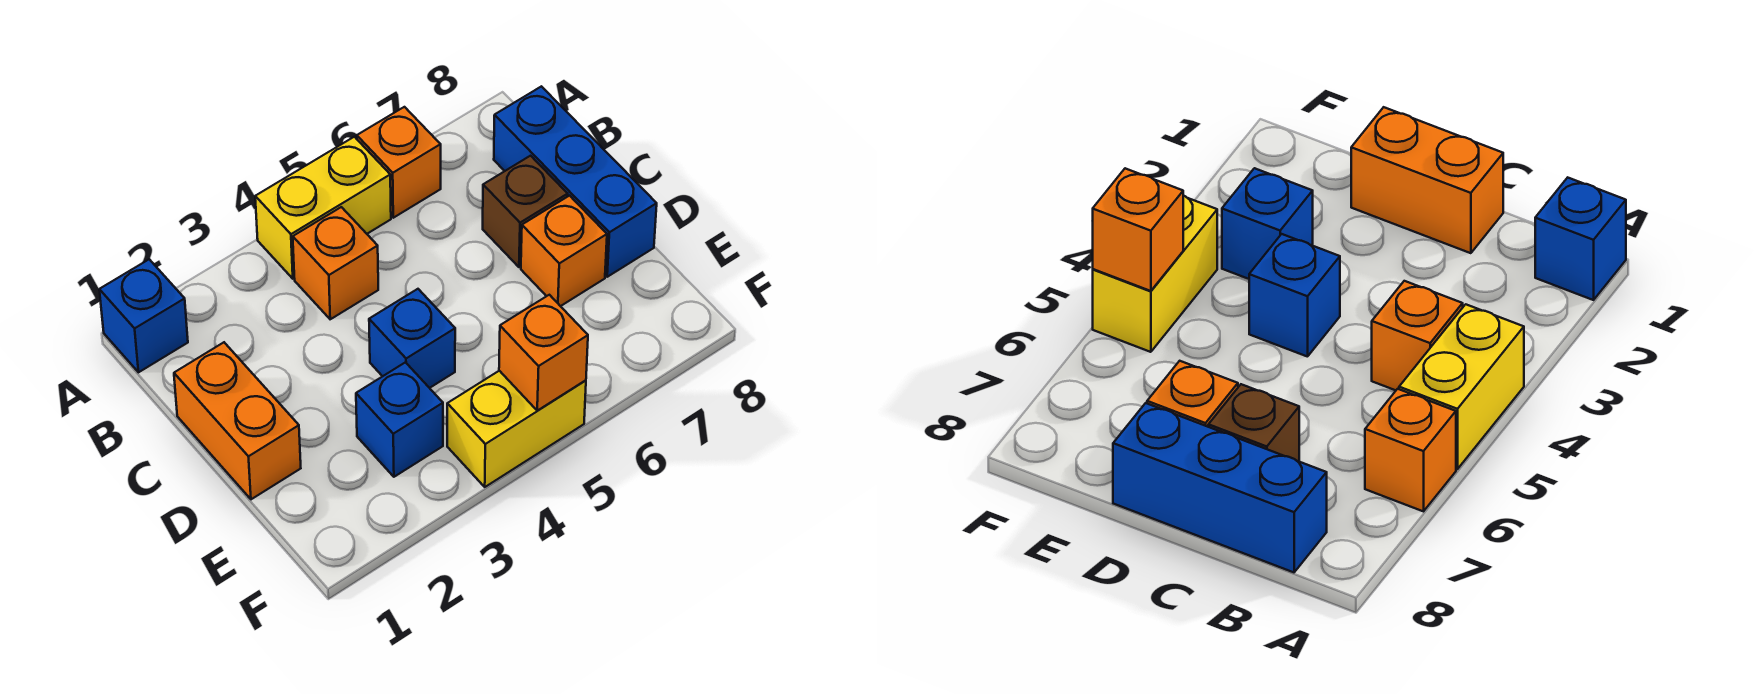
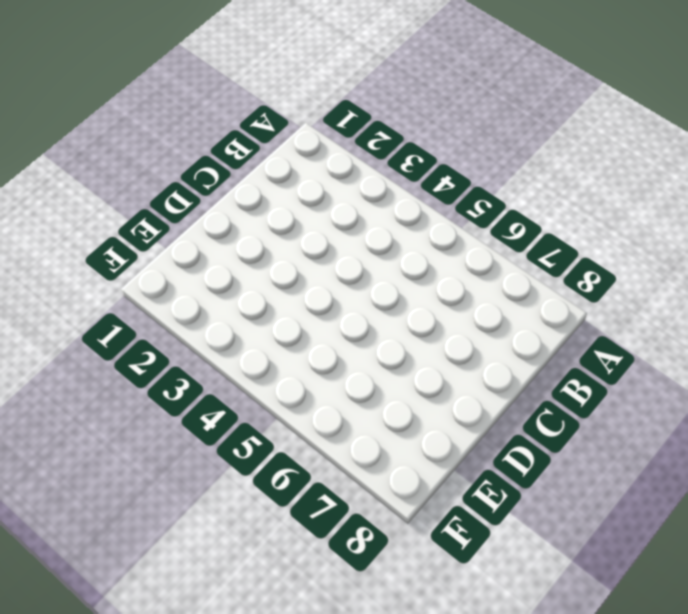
none -> blue 1x1 brick [99,259,188,372]
none -> yellow 1x2 brick [255,137,391,279]
none -> orange 1x1 brick [357,107,441,218]

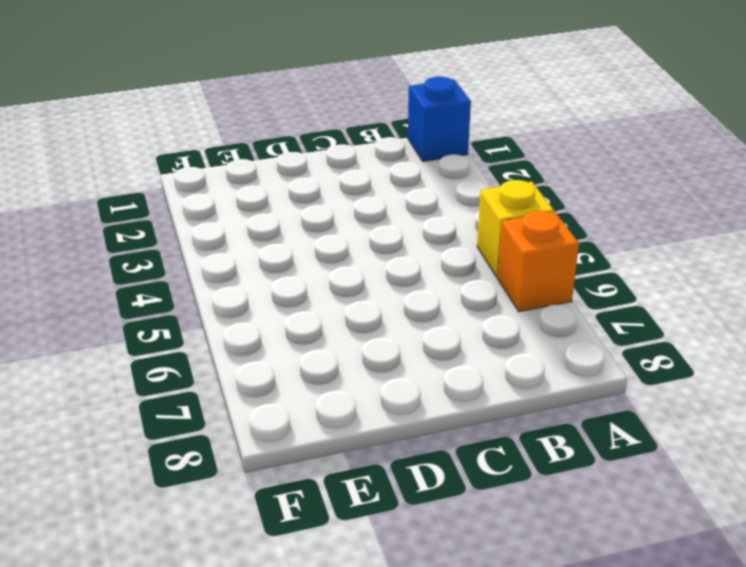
yellow 1x1 brick [477,180,554,277] -> yellow 1x2 brick [255,137,391,279]
none -> orange 1x1 brick [293,207,378,319]
none -> blue 1x3 brick [494,86,657,277]
none -> orange 1x2 brick [174,342,301,499]

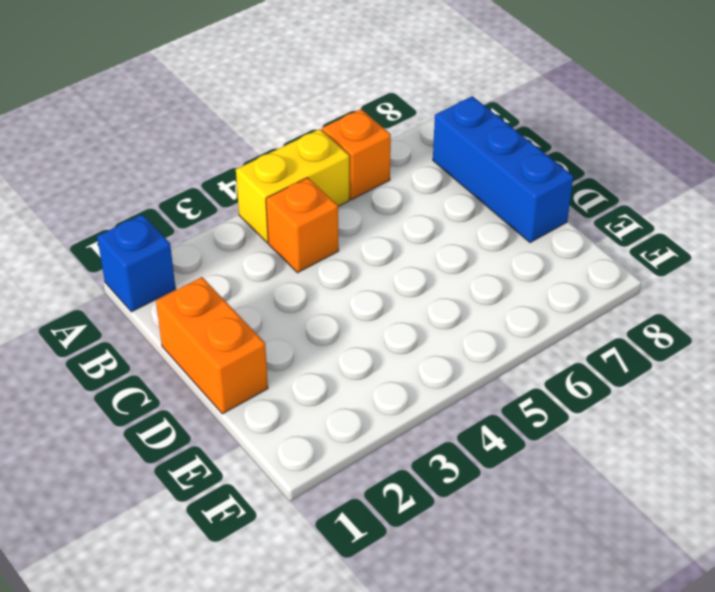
none -> brown 1x1 brick [483,156,568,267]
none -> blue 1x1 brick [369,289,455,388]
none -> orange 1x1 brick [521,196,607,306]

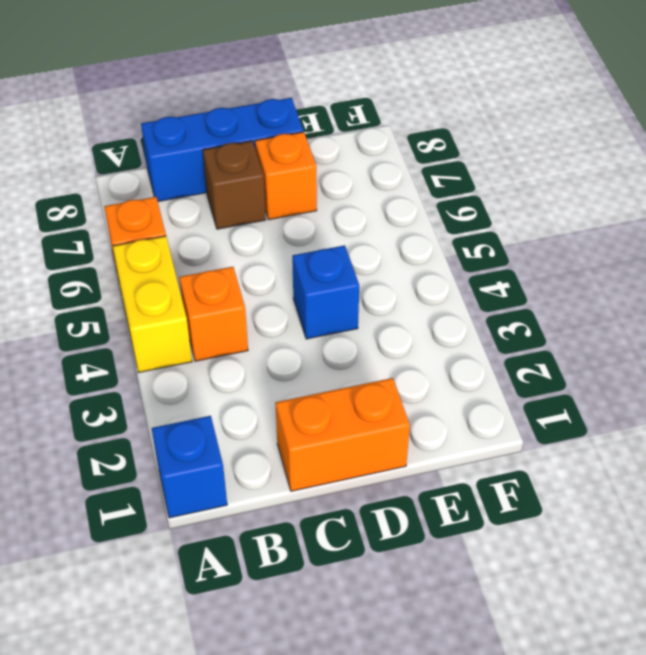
none -> blue 1x1 brick [356,362,443,477]
none -> yellow 1x2 brick [447,371,586,487]
none -> orange 1x1 brick [499,295,588,411]

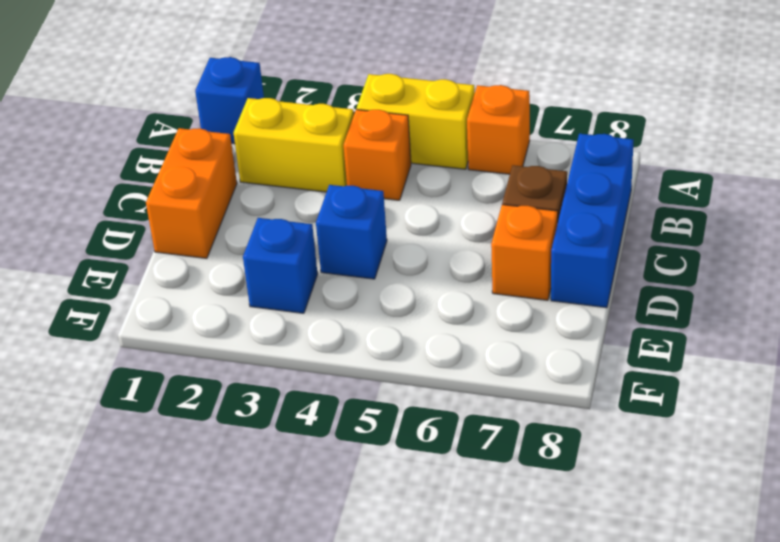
yellow 1x2 brick [234,98,354,192] -> yellow 1x2 brick moved to [447,371,586,487]
none -> orange 1x1 brick [499,295,588,411]

